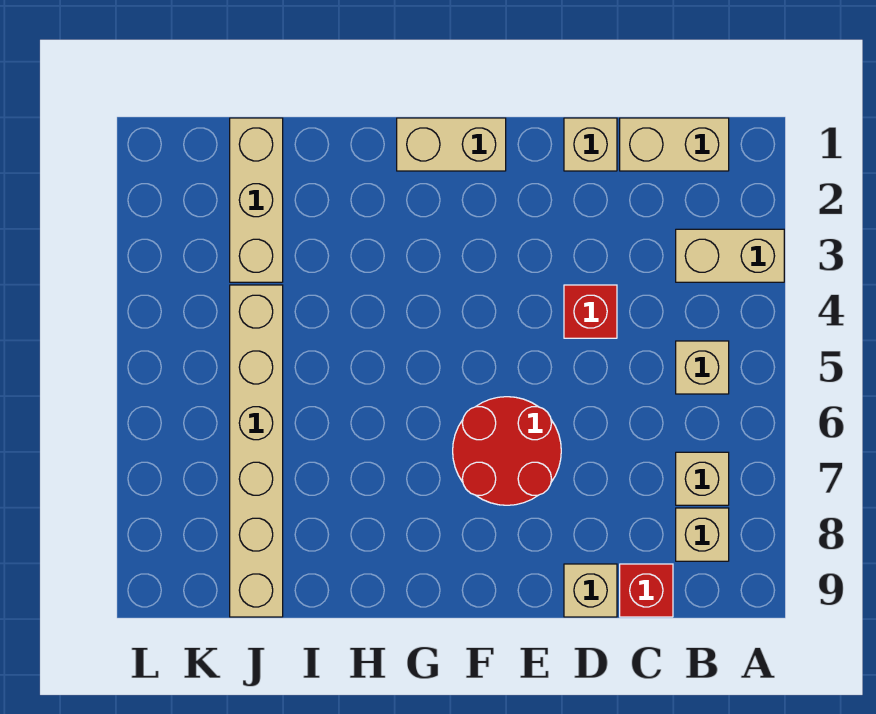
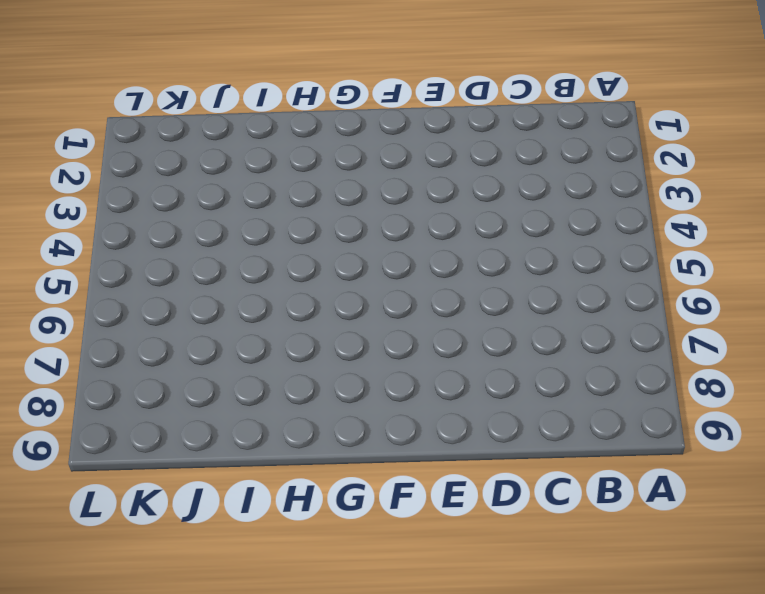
none -> tan 1x2 brick [676,229,784,282]
none -> tan 1x2 brick [620,118,729,171]
none -> tan 1x1 brick [676,341,729,394]

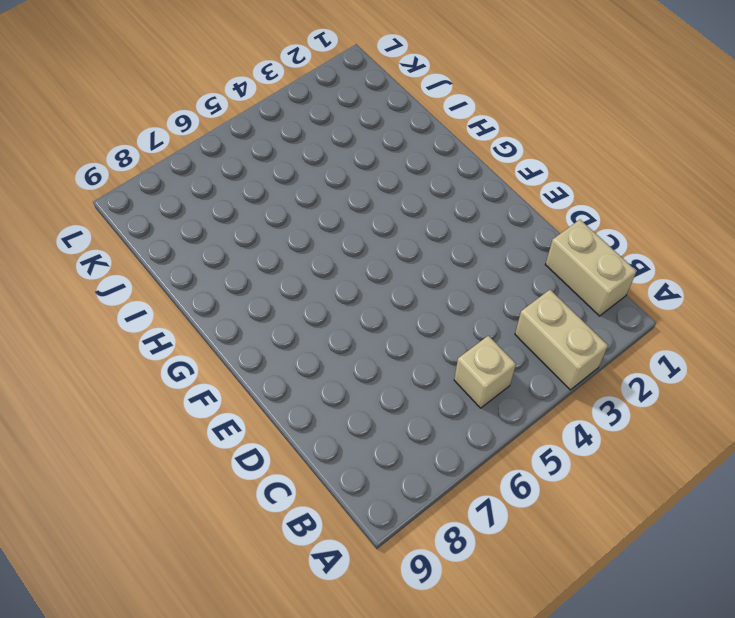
none -> tan 1x1 brick [676,452,729,505]
none -> tan 1x1 brick [676,508,729,561]
none -> red 1x1 brick [620,564,673,617]

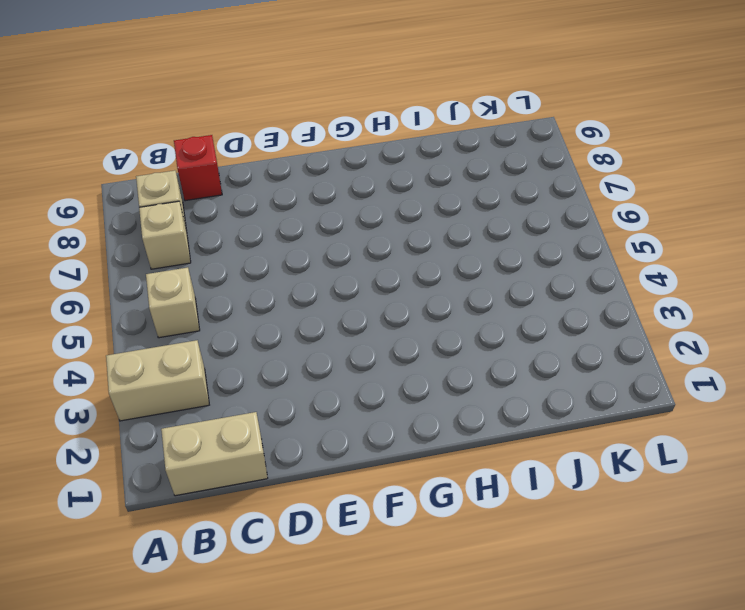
none -> tan 1x1 brick [564,118,617,171]
none -> red 1x1 brick [564,285,617,338]
none -> tan 1x1 brick [564,564,617,617]

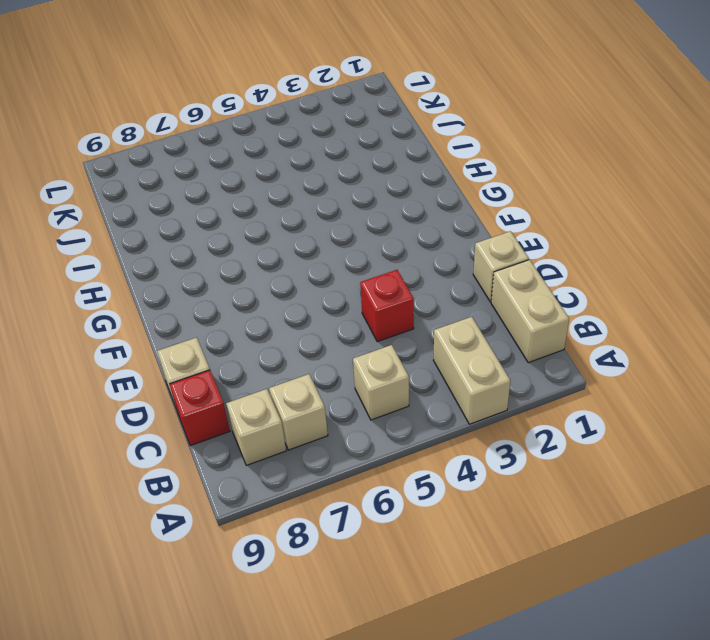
none -> red 2x2 round brick [453,397,561,505]
none -> tan 1x2 brick [397,118,506,171]
none -> tan 1x3 brick [230,118,283,282]

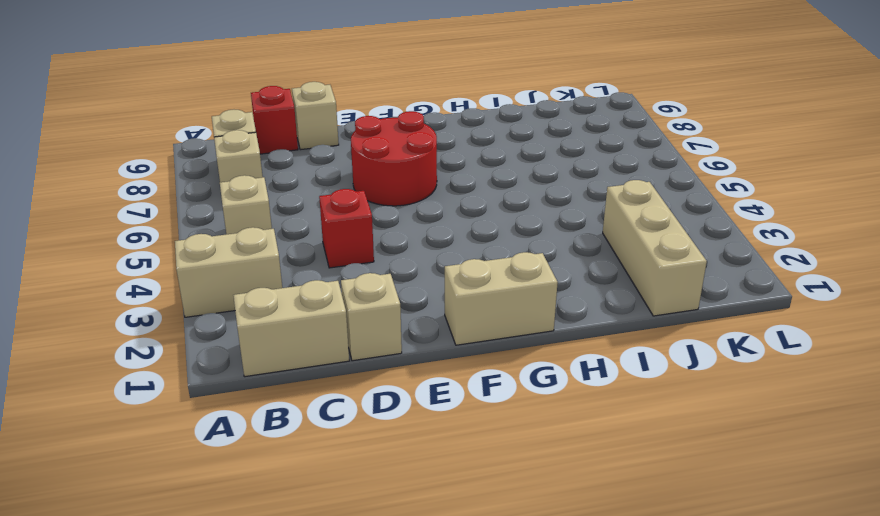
none -> tan 1x6 brick [230,285,283,617]

